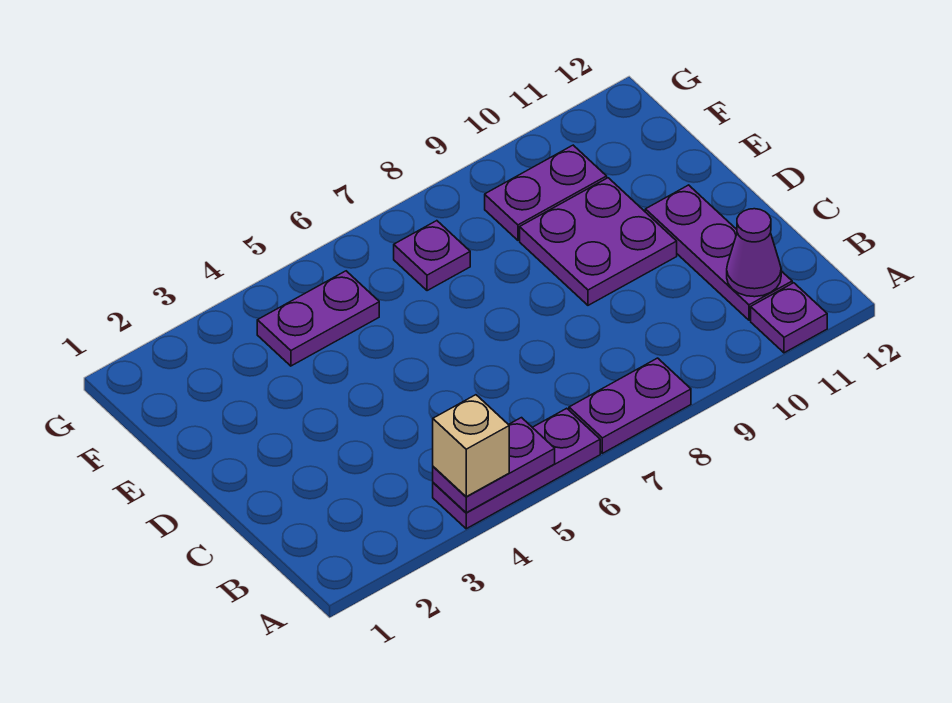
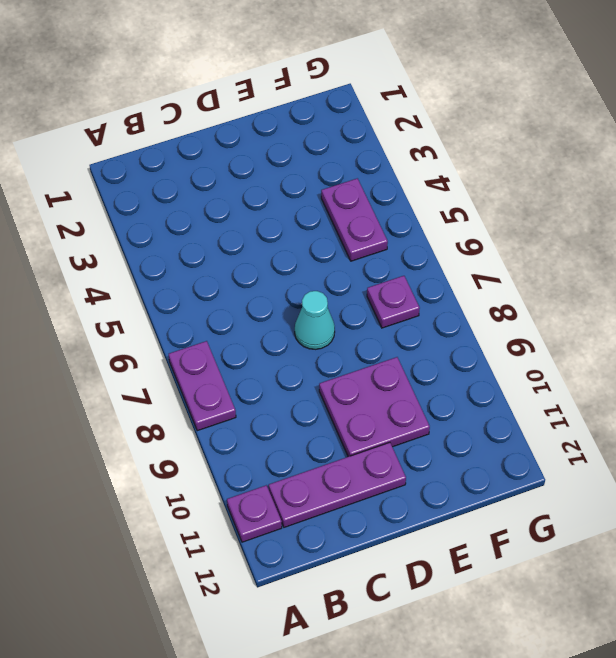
cyan 1x1 cone [295,291,335,349] -> none
none -> purple 1x3 plate [433,408,600,529]
none -> purple 1x2 plate [485,145,607,240]

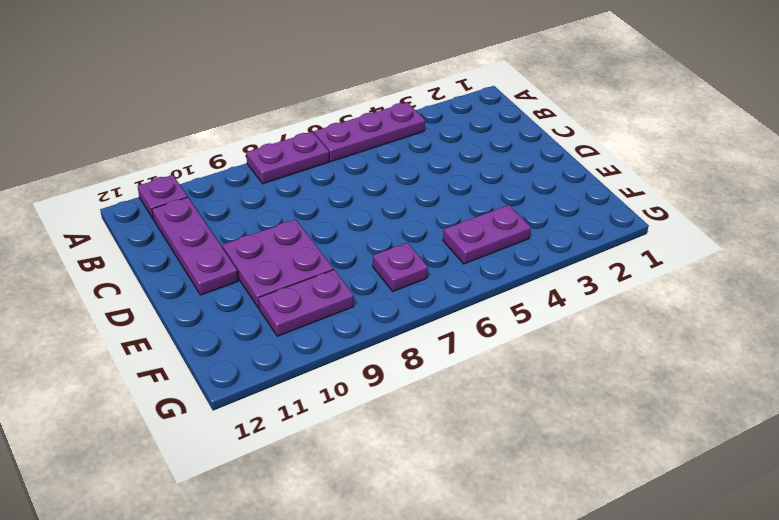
none -> purple 1x2 plate [433,418,555,513]
none -> purple 1x1 cone [727,209,781,297]

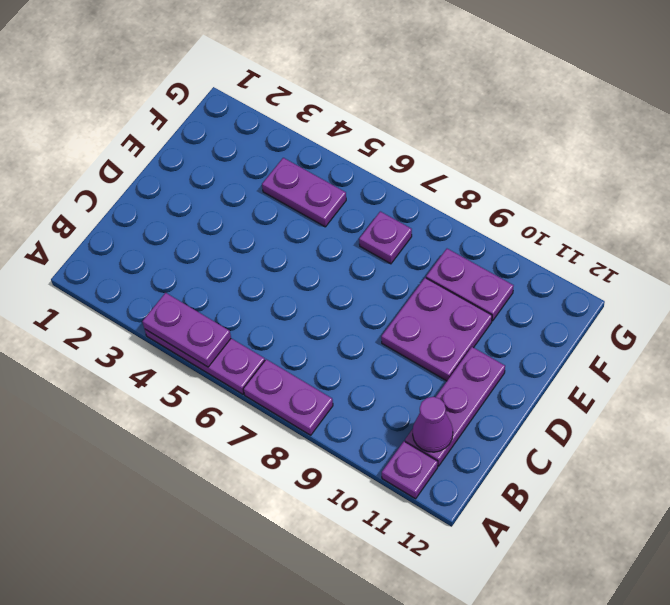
none -> tan 1x1 brick [433,395,509,497]

